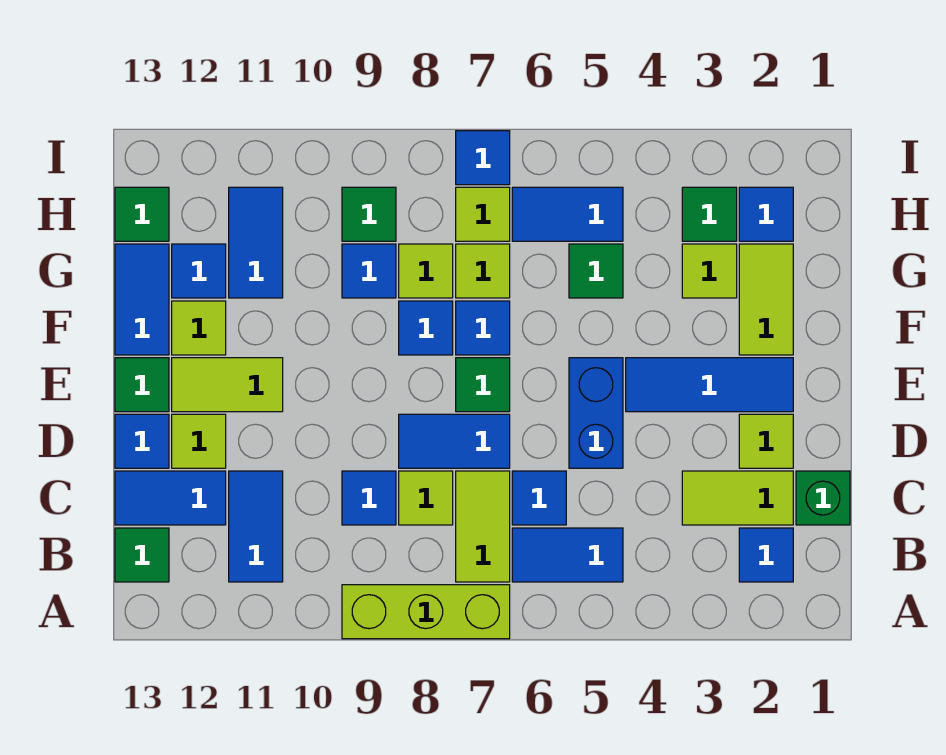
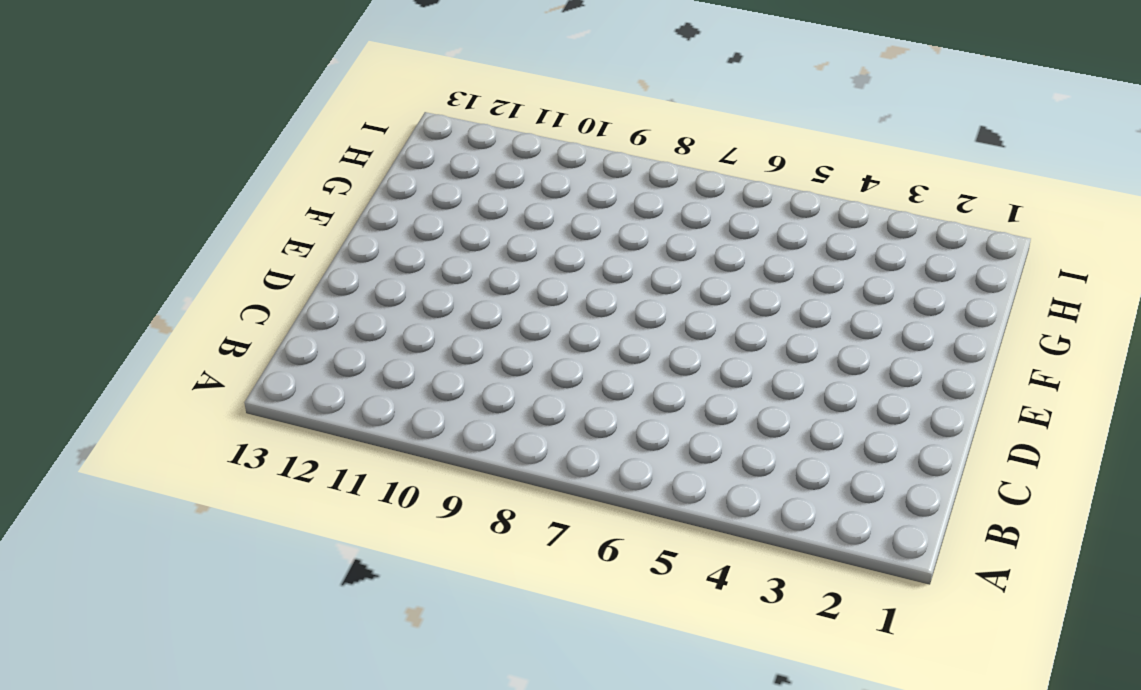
none -> lime 1x3 brick [342,585,510,639]
none -> blue 1x1 tile [739,528,793,582]
none -> blue 1x2 tile [512,528,623,582]
none -> lime 1x2 tile [456,471,510,582]

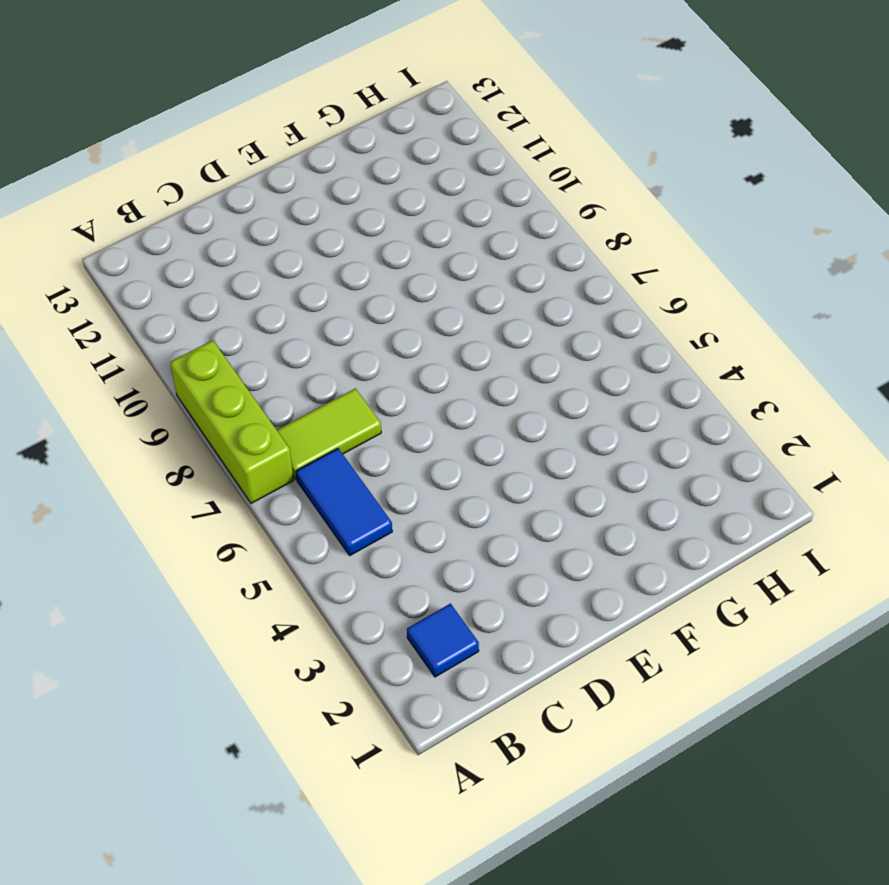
none -> blue 1x2 tile [229,471,283,582]
none -> green 1x1 tile [115,528,169,582]
none -> green 1x1 brick [796,471,850,525]
none -> lime 1x2 tile [682,471,793,525]

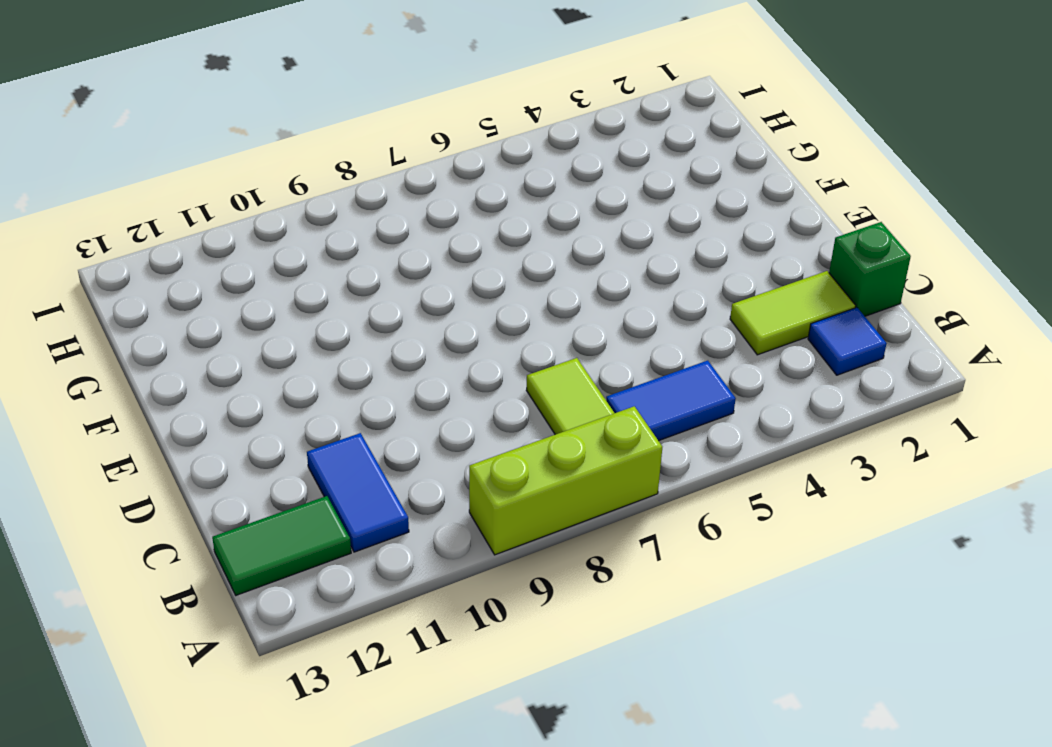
green 1x2 tile [212,496,351,595] -> green 1x1 tile [115,528,169,582]
none -> blue 1x1 tile [512,471,566,525]
none -> lime 1x1 tile [399,471,453,525]
none -> blue 1x1 tile [342,471,396,525]
none -> blue 1x2 tile [115,471,226,525]

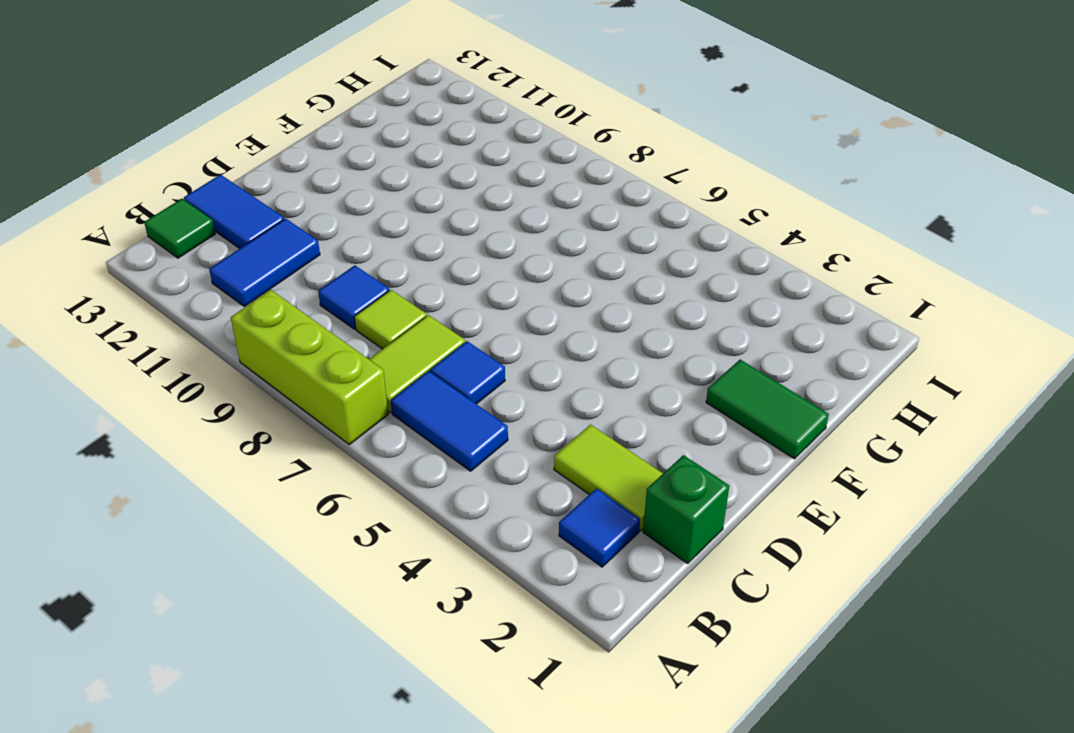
green 1x2 tile [706,360,829,459] -> lime 1x2 tile [739,244,793,355]
none -> lime 1x1 tile [739,414,793,468]
none -> blue 1x2 brick [569,358,623,468]
none -> blue 1x2 tile [399,414,510,468]
none -> lime 1x1 tile [172,414,226,468]

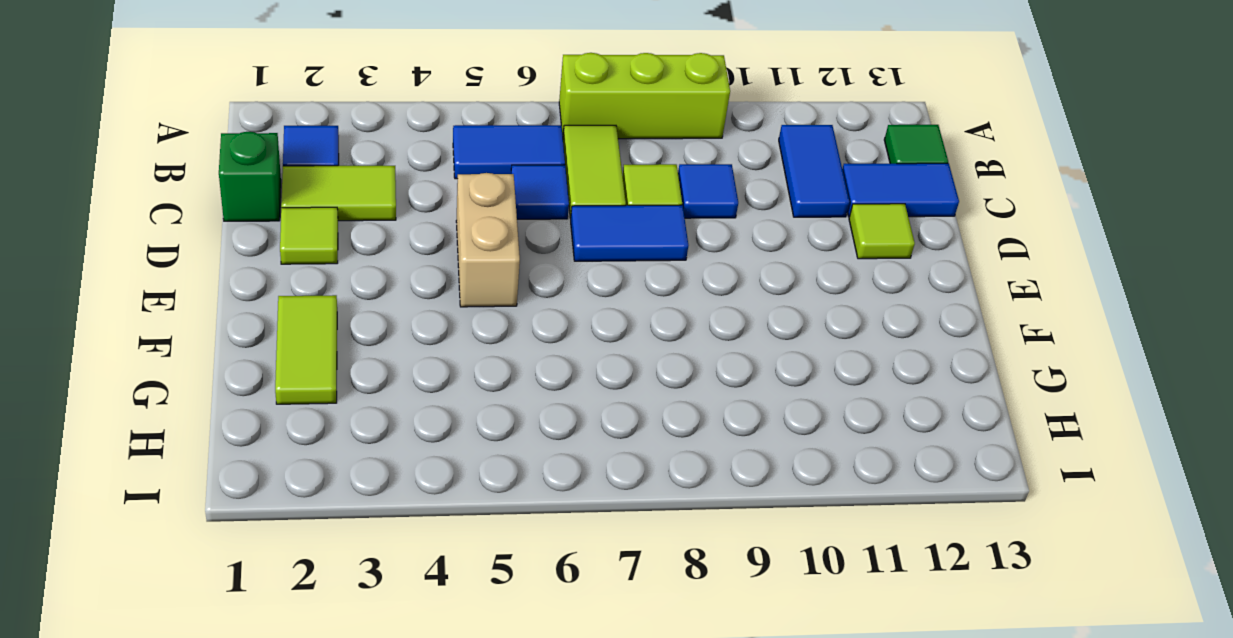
tan 1x2 brick [456,173,520,307] -> blue 1x2 brick [569,358,623,468]
none -> blue 1x1 tile [115,414,169,468]
none -> blue 1x3 tile [626,358,793,412]
none -> green 1x1 tile [456,358,510,412]
none -> lime 1x2 tile [172,358,283,412]

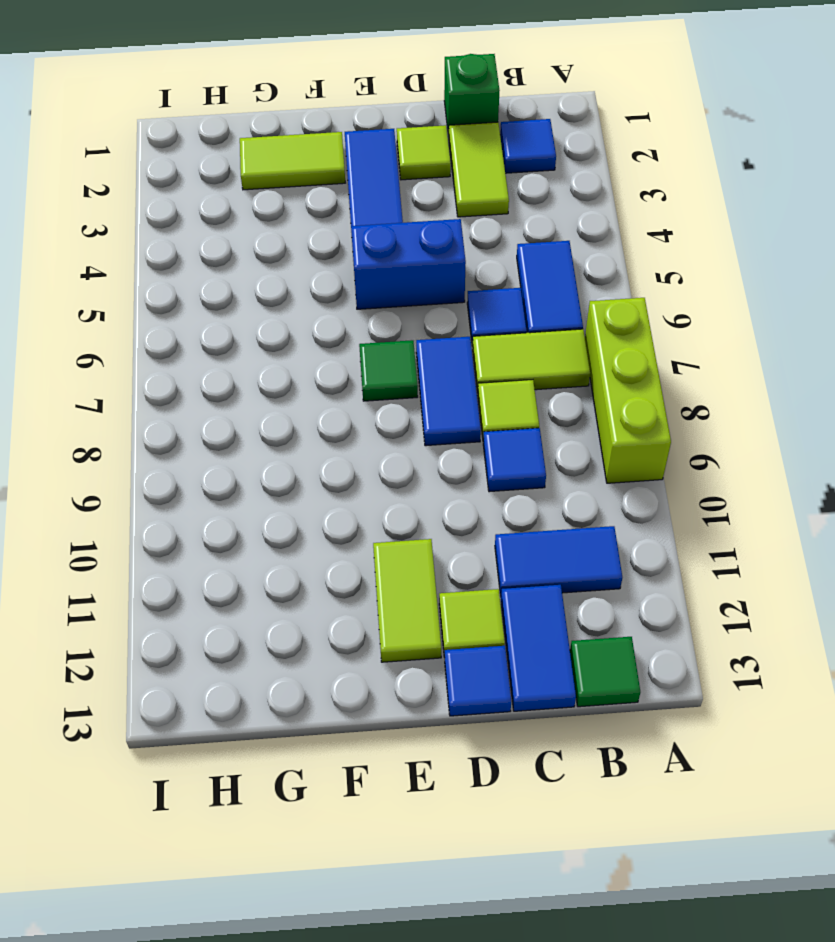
none -> green 1x1 tile [115,358,169,412]
none -> blue 1x1 tile [456,301,510,355]
none -> blue 1x1 tile [399,301,453,355]
none -> lime 1x1 tile [172,301,226,355]

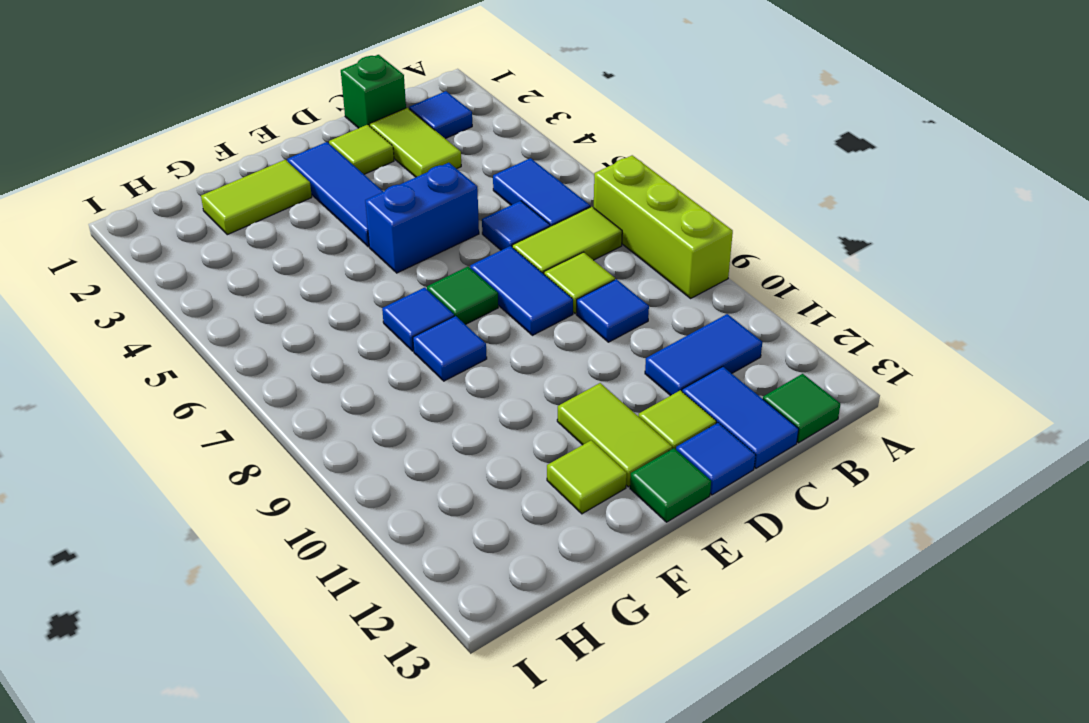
none -> blue 1x2 tile [115,244,169,355]
none -> lime 1x1 tile [682,244,737,298]
none -> green 1x1 tile [569,244,623,298]
none -> lime 1x1 tile [456,244,510,298]

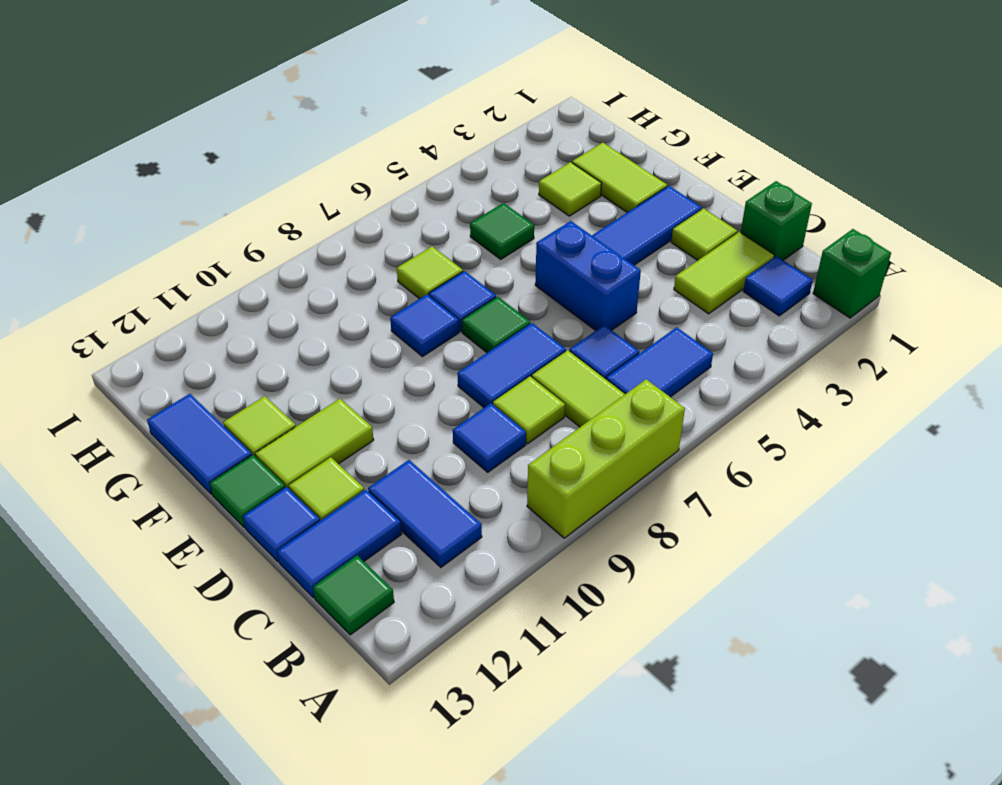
green 1x1 brick [813,229,891,318] -> none
none -> lime 1x1 tile [399,244,453,298]
none -> blue 1x1 tile [342,244,396,298]
none -> blue 1x2 tile [229,187,283,298]
none -> blue 1x1 tile [172,244,226,298]

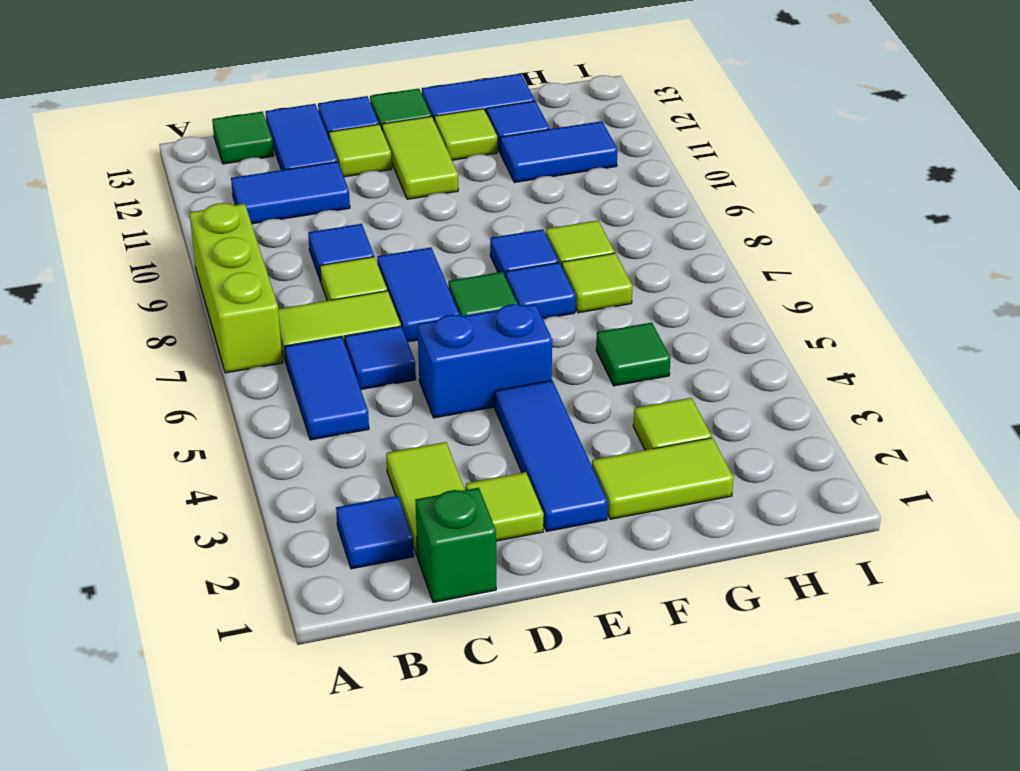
none -> blue 1x1 tile [342,244,396,298]
none -> blue 1x1 tile [739,187,793,241]
none -> green 1x1 tile [682,187,737,241]
none -> blue 1x2 tile [512,187,623,241]

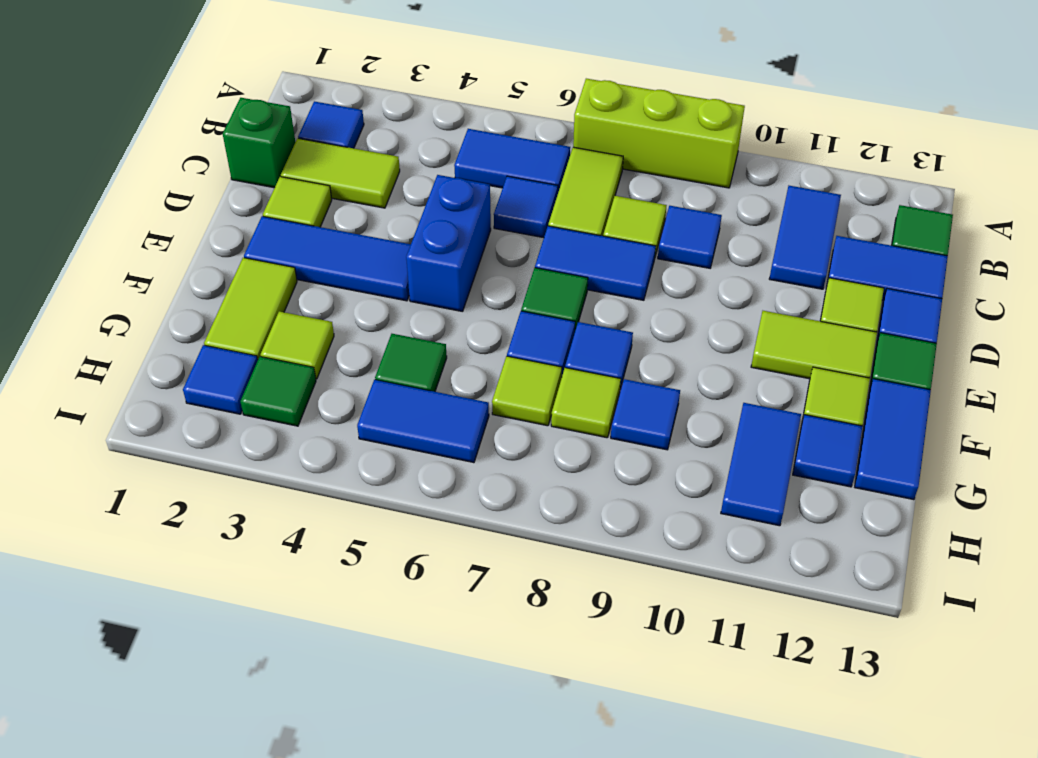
none -> lime 1x1 tile [456,187,510,241]
none -> green 1x1 tile [342,187,396,241]
none -> green 1x1 tile [115,187,169,241]
none -> blue 1x1 tile [456,131,510,185]

